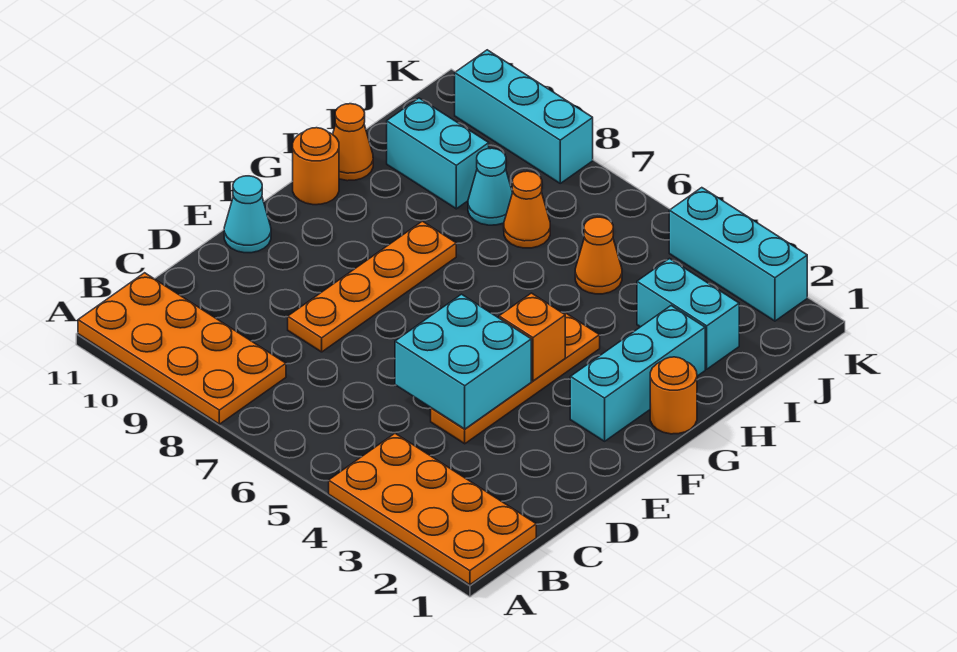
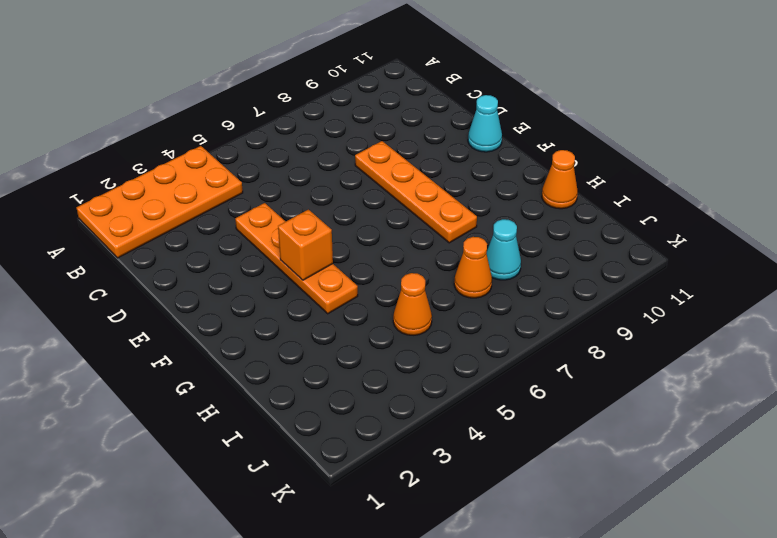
none -> orange 2x4 plate [78,273,286,424]
none -> cyan 1x3 brick [570,306,705,441]
none -> orange 1x1 round brick [650,357,697,434]

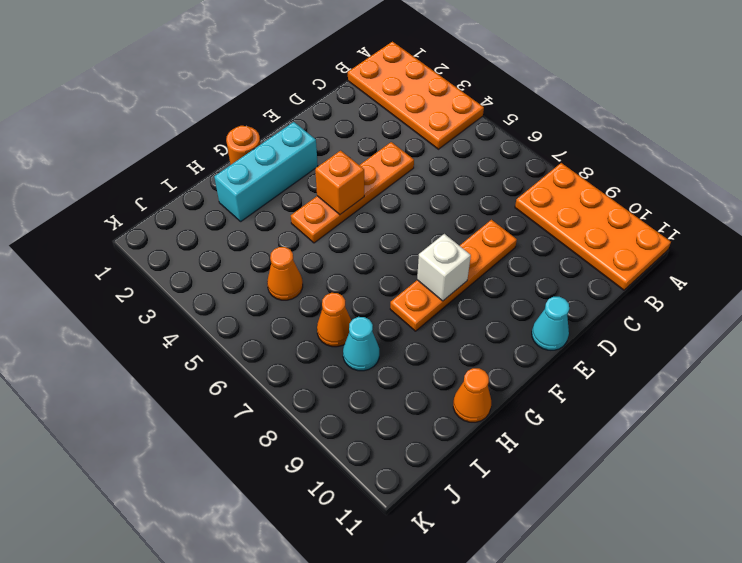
white 1x1 brick [417,234,471,301] -> none
none -> orange 1x1 round brick [293,128,339,205]
none -> cyan 1x2 brick [637,259,739,369]
none -> cyan 1x2 brick [387,98,489,209]

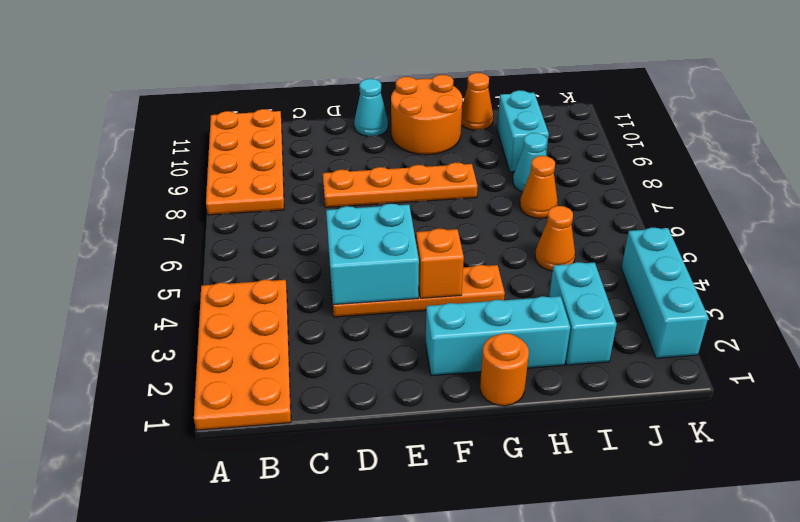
orange 2x2 round brick [391,75,462,155] -> orange 1x1 round brick [293,128,339,205]
none -> cyan 1x3 brick [455,50,593,183]

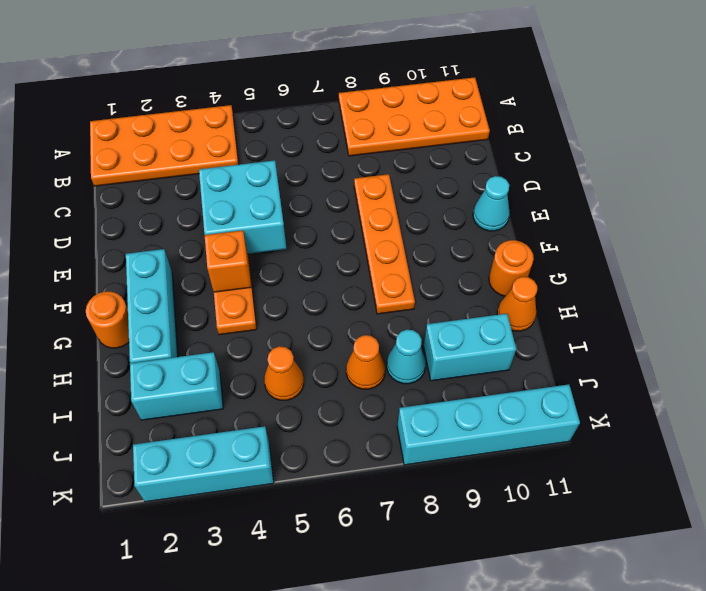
cyan 1x4 brick [397,384,580,465] -> cyan 1x3 brick [455,50,593,183]

